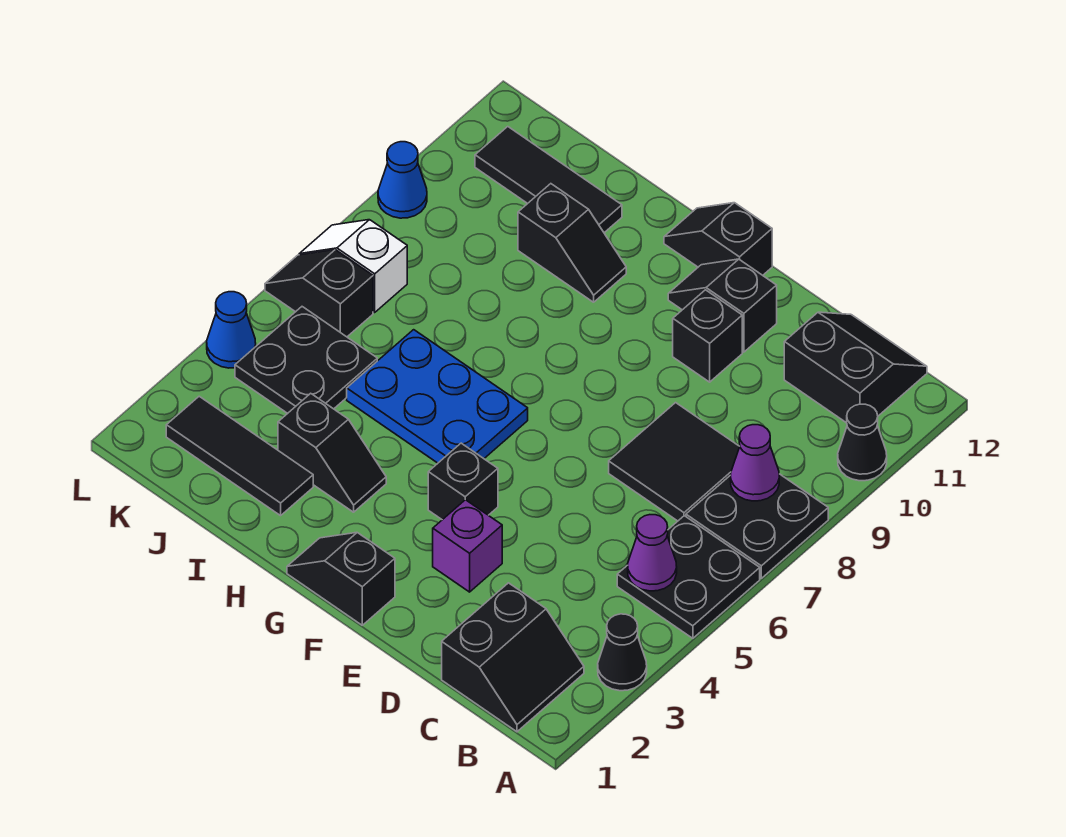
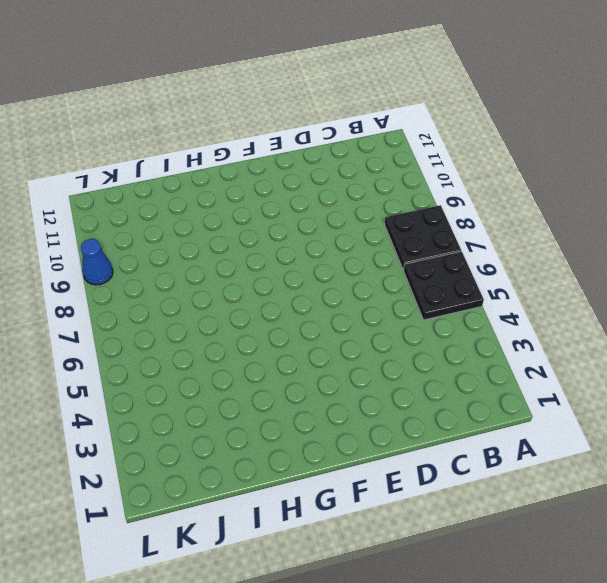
none -> black 1x1 cone [598,614,647,691]
none -> black 1x1 cone [838,404,887,481]
none -> black 2x2 slope [442,583,584,732]

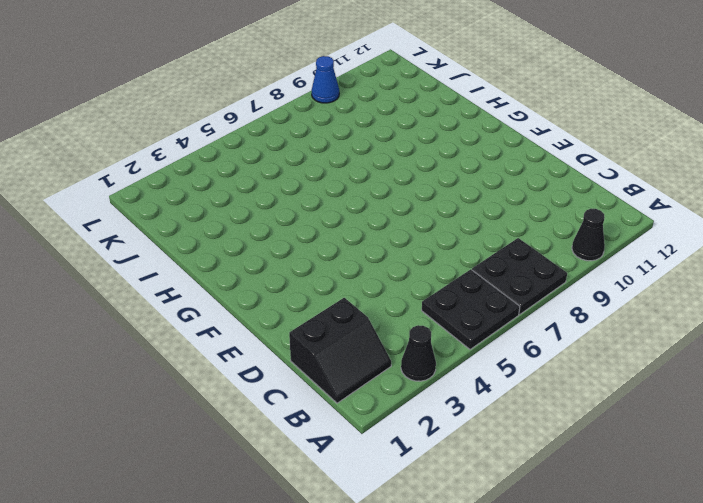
none -> black 2x2 slope [784,312,927,423]
none -> black 2x2 tile [609,403,740,521]
none -> purple 1x1 brick [433,500,502,592]

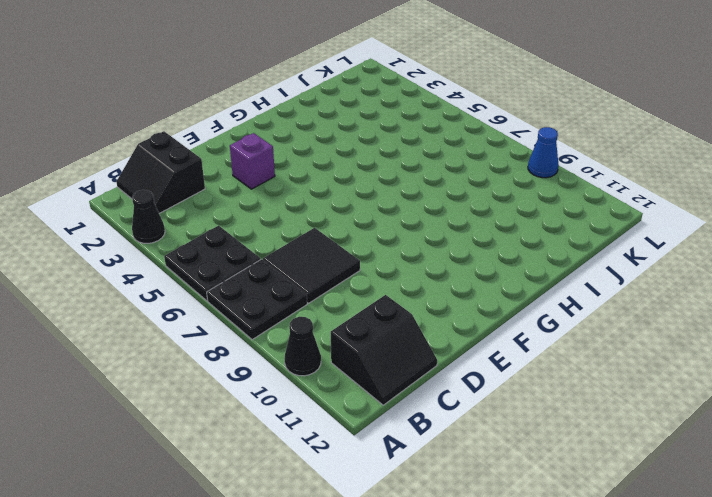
none -> black 1x1 brick [673,290,742,382]
none -> black 1x2 slope [668,259,777,352]
none -> black 1x2 slope [287,532,395,625]

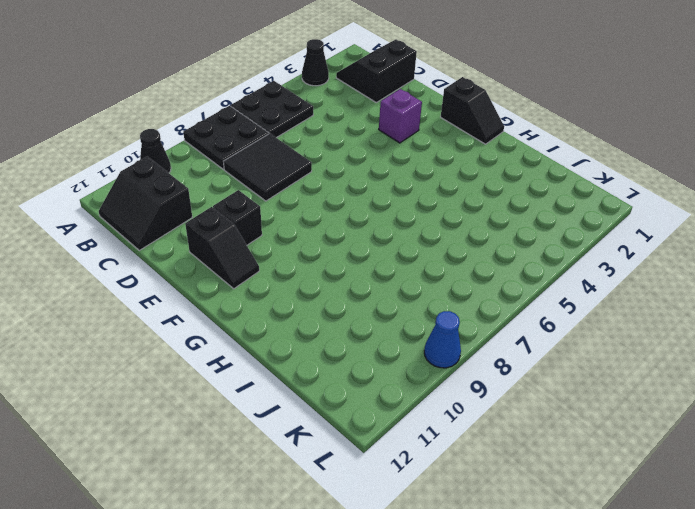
none -> black 1x1 brick [428,443,498,520]
none -> black 1x2 slope [664,203,772,275]
none -> blue 2x3 plate [347,330,528,463]

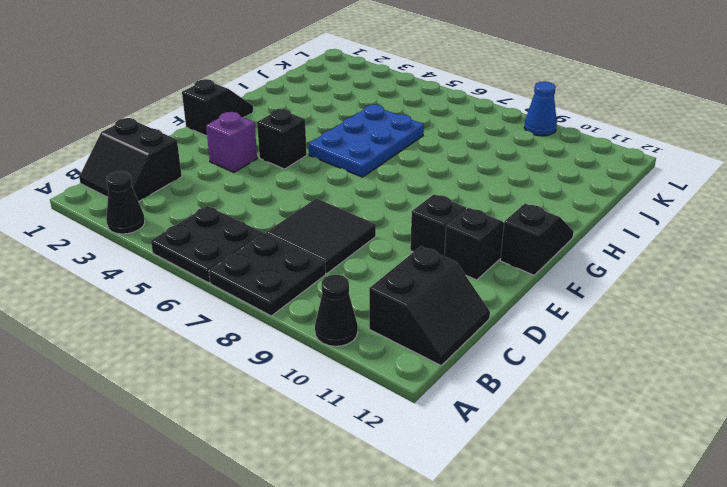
none -> black 1x2 slope [278,393,386,512]
none -> black 1x2 slope [518,184,626,302]
none -> black 1x3 tile [166,396,313,516]

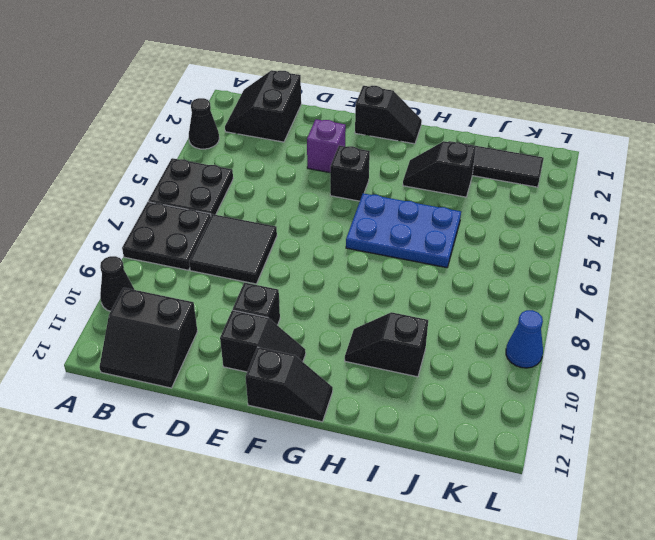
none -> black 1x3 tile [475,127,622,233]
none -> black 2x2 plate [235,307,377,413]
none -> black 1x2 slope [265,250,373,337]

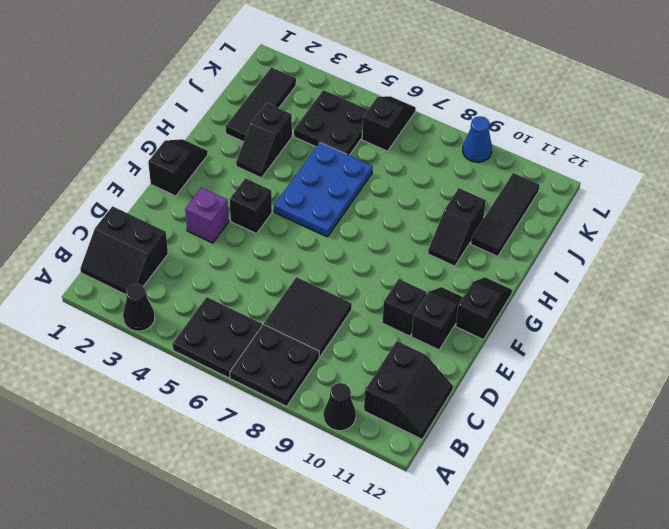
none -> white 1x2 slope [299,220,407,312]
none -> blue 1x1 cone [207,292,256,368]
none -> purple 1x1 cone [628,515,677,591]

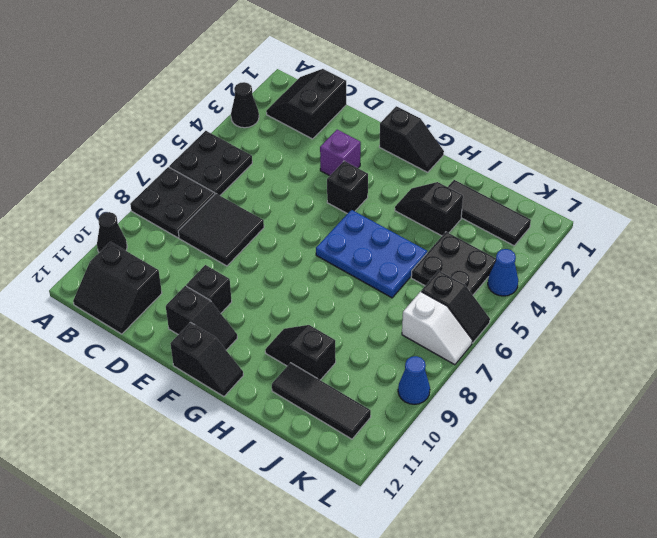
none -> purple 1x1 cone [628,515,677,591]
none -> purple 1x1 cone [730,425,779,501]

